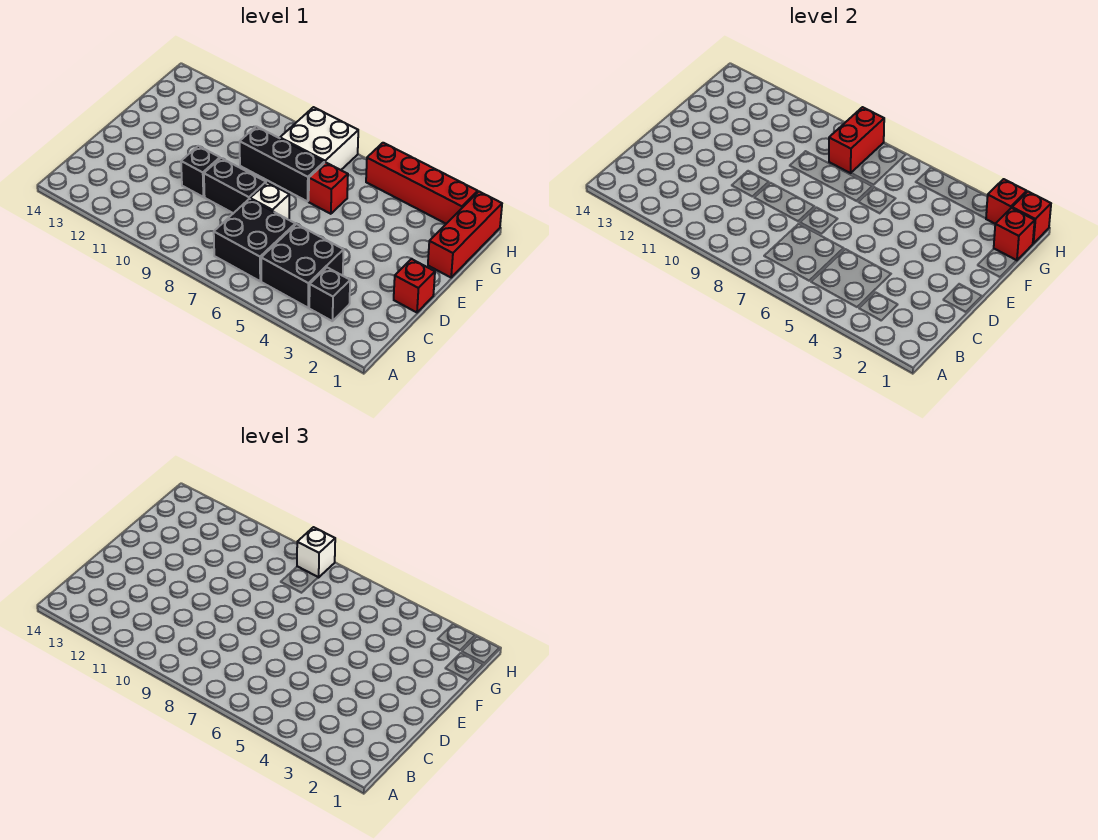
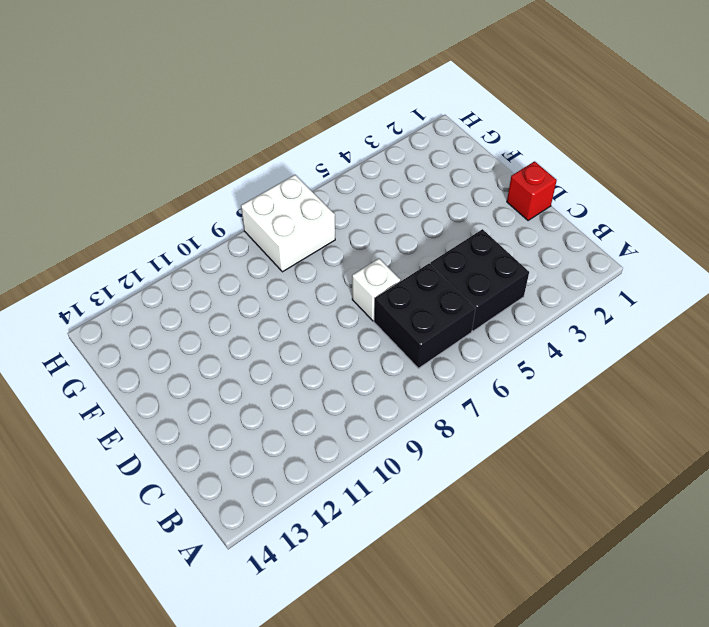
none -> black 1x1 brick [309,268,350,321]
none -> black 1x2 brick [204,158,266,213]
none -> black 1x1 brick [181,146,220,197]

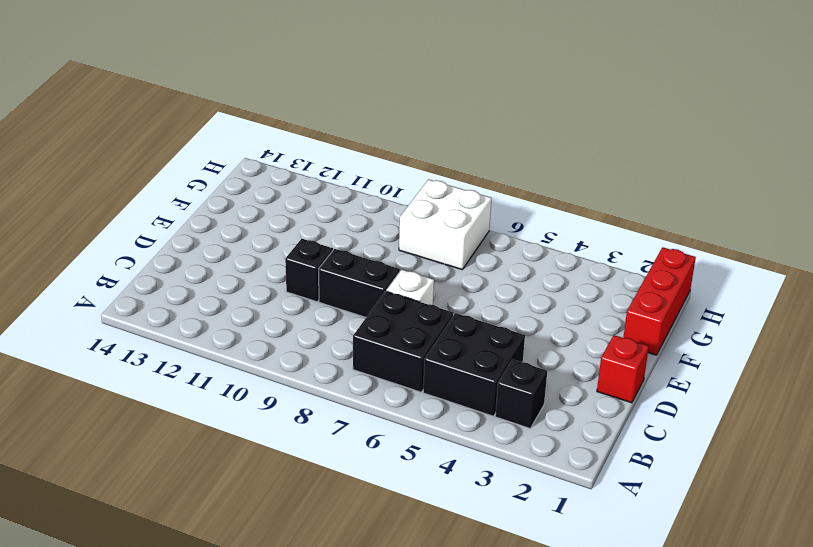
none -> red 1x1 brick [309,162,348,214]
none -> black 1x3 brick [240,126,324,201]
none -> red 1x4 brick [366,143,478,224]

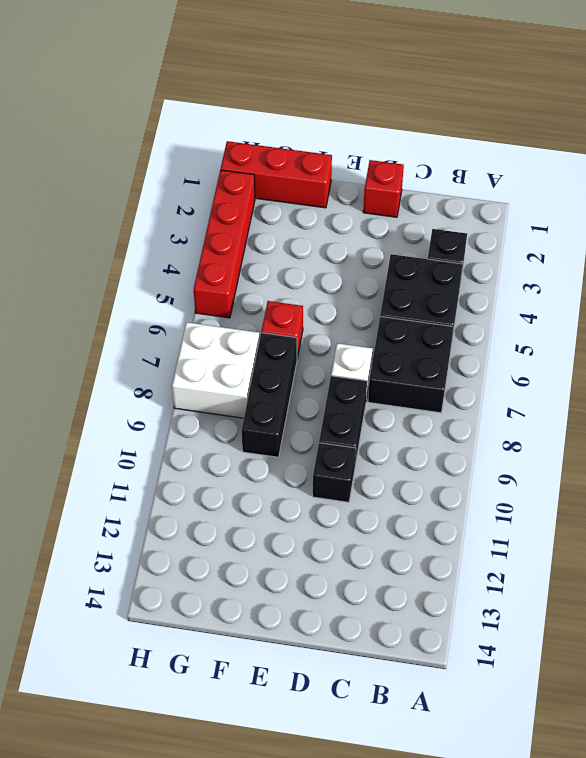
none -> red 1x1 brick [994,208,1035,261]
none -> red 1x2 brick [829,107,884,173]
none -> red 1x1 brick [1012,192,1051,243]

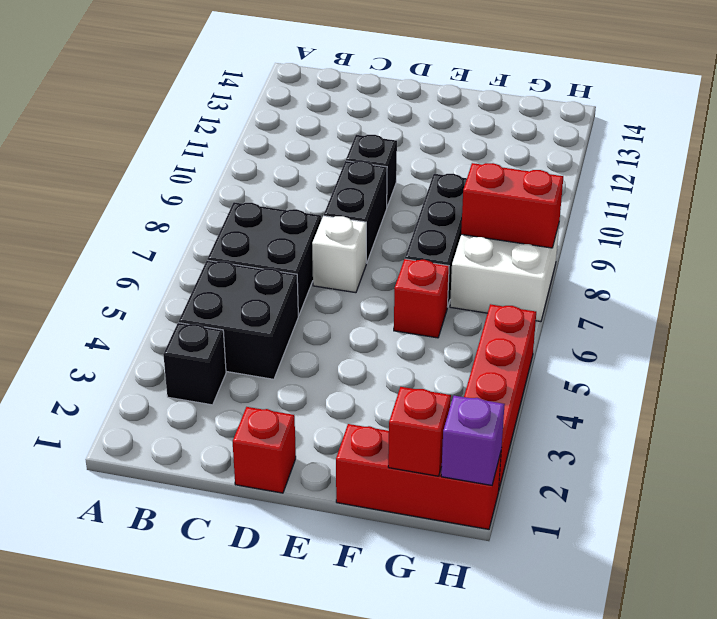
purple 1x1 brick [441,396,505,485] -> red 1x1 brick [1012,192,1051,243]
none -> red 1x1 brick [986,179,1027,224]
none -> white 1x1 brick [297,527,335,577]

